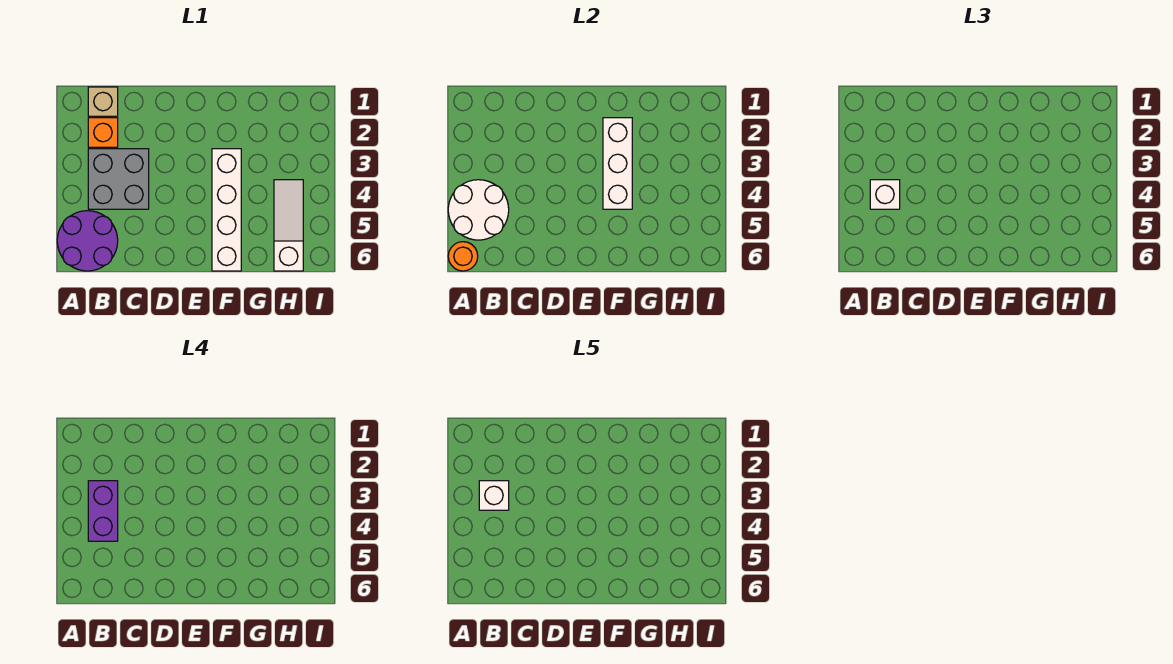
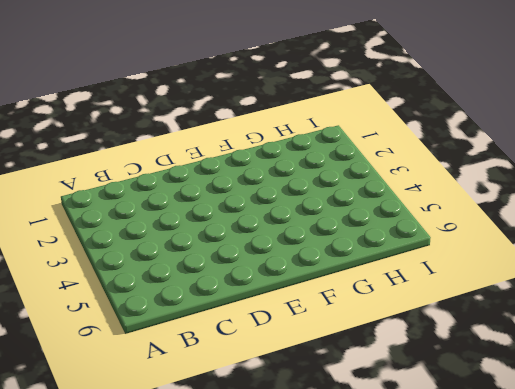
none -> purple 2x2 round brick [57,211,118,271]
none -> tan 1x1 brick [88,87,118,116]
none -> orange 1x1 brick [88,118,118,147]

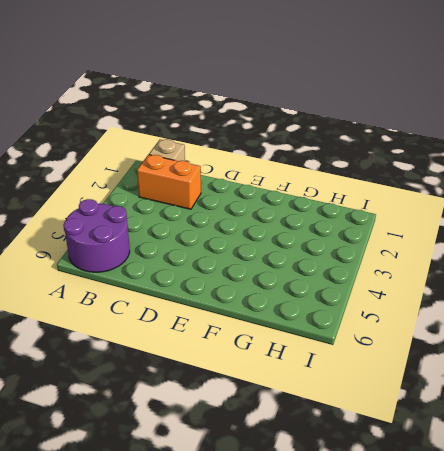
orange 1x2 brick [137,155,201,209] -> orange 1x1 brick [88,118,118,147]
none -> grey 2x2 brick [88,149,149,209]
none -> white 1x4 brick [212,149,241,271]
none -> white 1x3 slope [274,180,303,271]

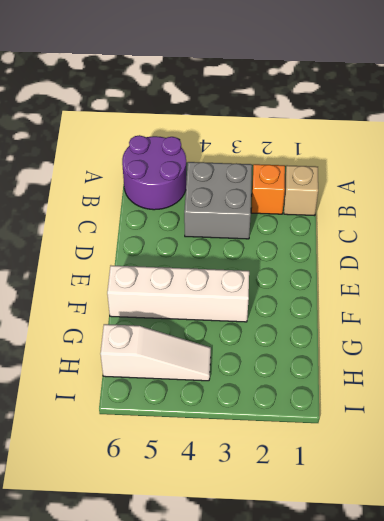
none -> white 2x2 round brick [448,180,509,240]
none -> orange 1x1 round brick [448,242,478,271]
none -> white 1x3 brick [603,118,632,209]

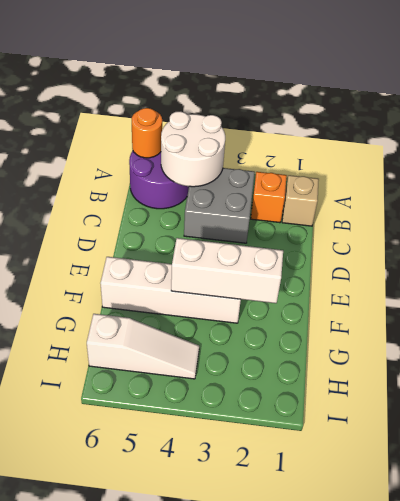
none -> white 1x1 brick [870,180,900,209]
none -> purple 1x2 brick [88,481,118,541]
none -> white 1x1 brick [479,481,509,510]

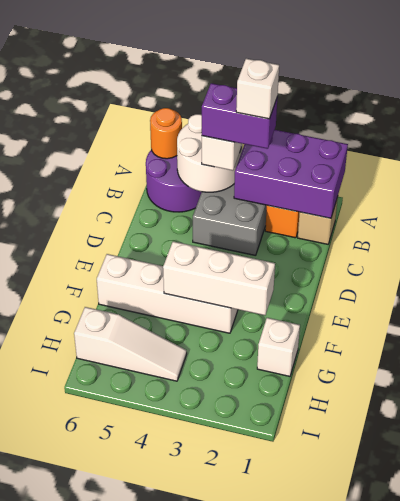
purple 2x3 brick [234,130,348,218] -> none
white 1x1 brick [257,318,300,376] -> none

